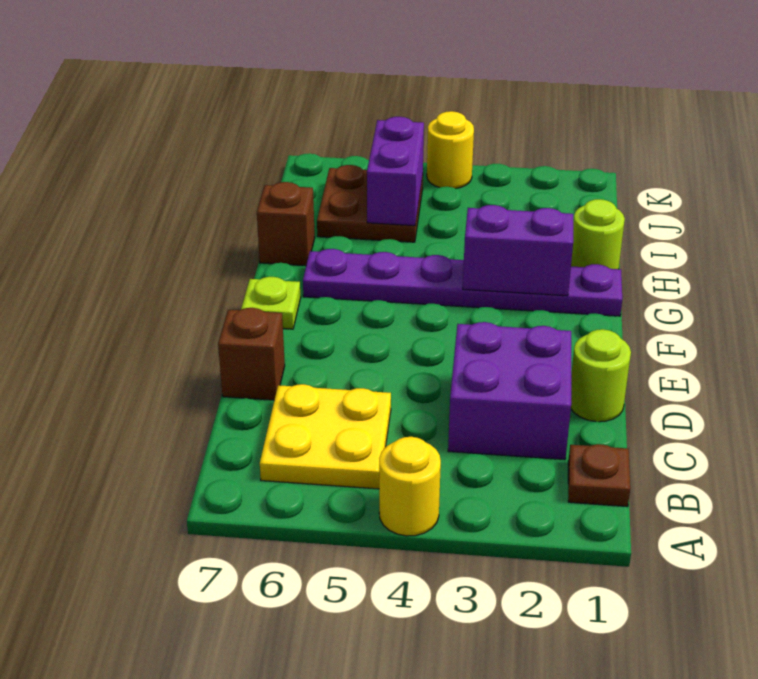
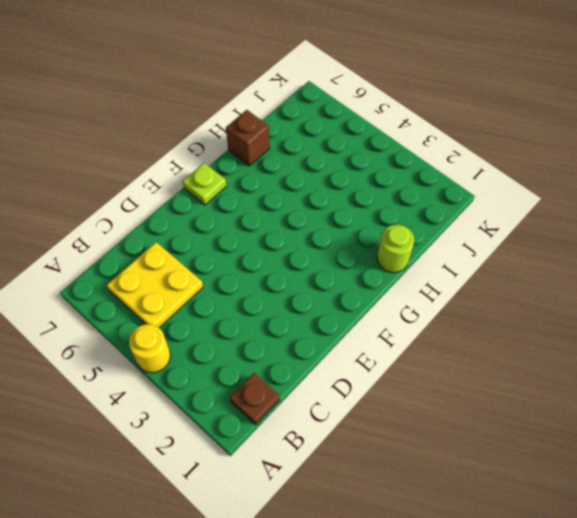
none -> purple 2x2 brick [448,322,571,460]
none -> lime 1x1 round brick [571,329,631,422]
none -> brown 1x1 brick [218,308,285,400]

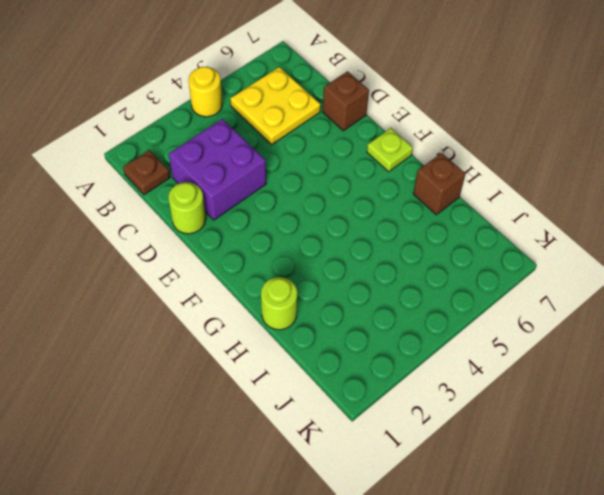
none -> purple 1x6 plate [303,249,622,316]
none -> brown 2x2 plate [317,165,423,242]
none -> yellow 1x1 round brick [427,111,474,189]

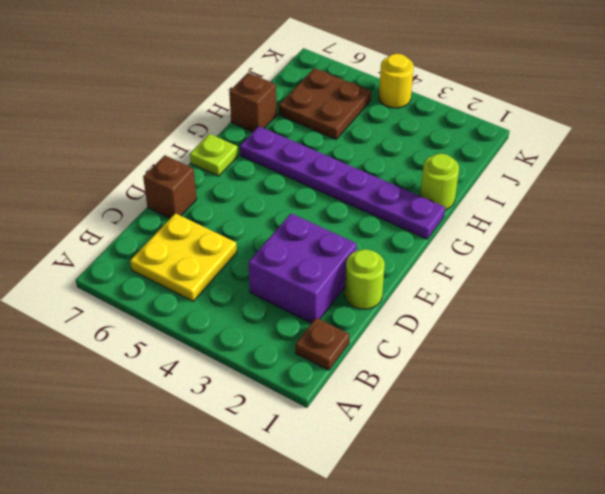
none -> yellow 1x1 round brick [379,437,441,536]
none -> purple 1x2 brick [463,205,573,296]
none -> purple 1x2 brick [367,117,424,226]

